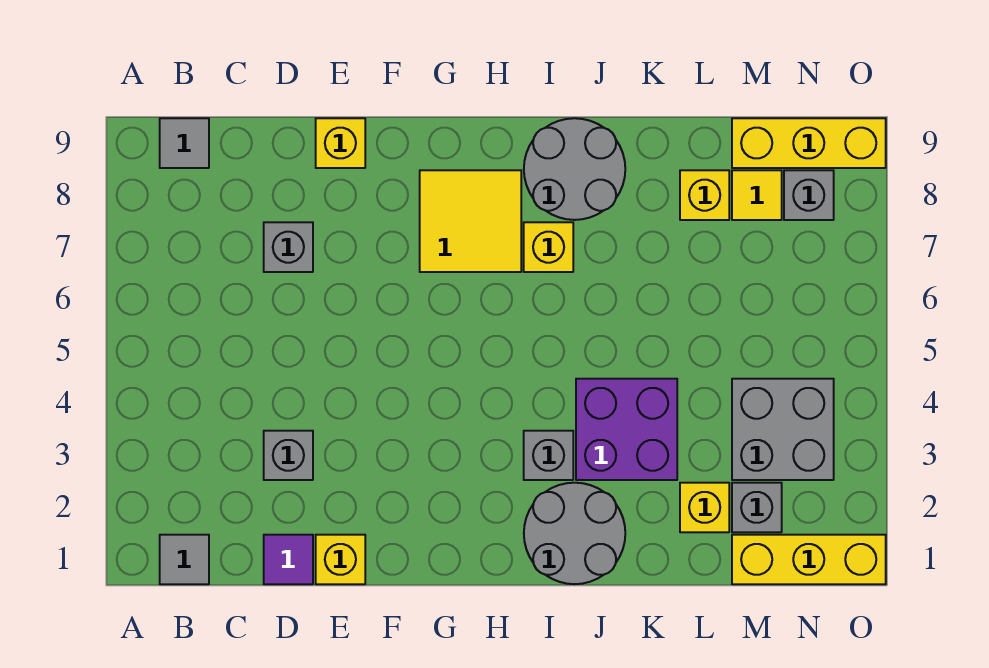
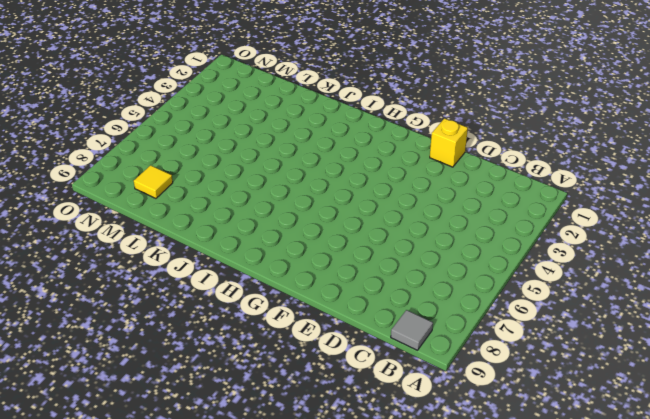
none -> grey 1x1 tile [160,535,209,584]
none -> purple 1x1 tile [264,535,313,584]
none -> grey 1x1 brick [264,431,313,480]

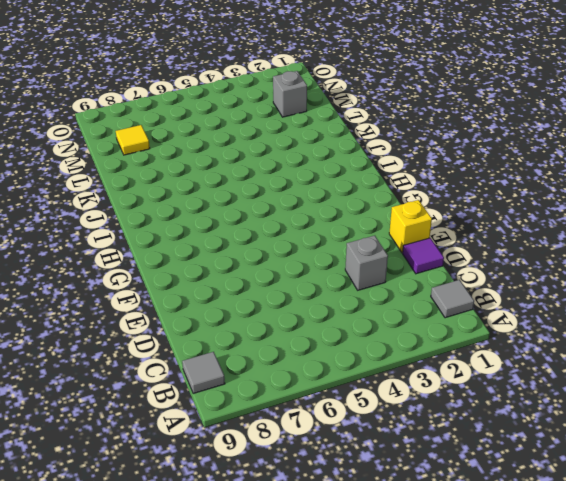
none -> grey 1x1 brick [264,222,313,272]
none -> yellow 1x1 brick [316,118,365,168]
none -> yellow 2x2 tile [420,170,521,272]

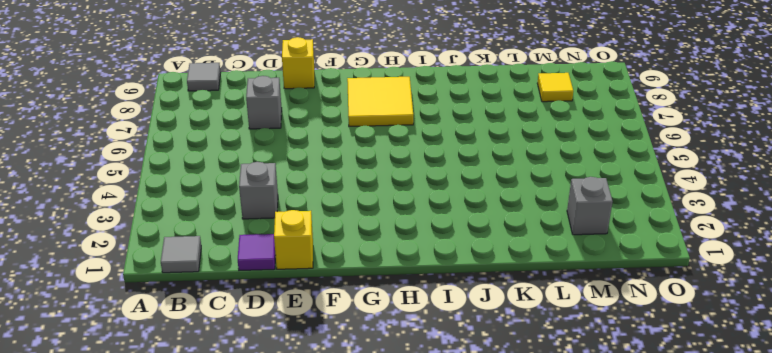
none -> grey 2x2 round brick [524,483,625,584]
none -> grey 1x1 brick [524,431,573,480]
none -> yellow 1x1 brick [524,222,573,272]

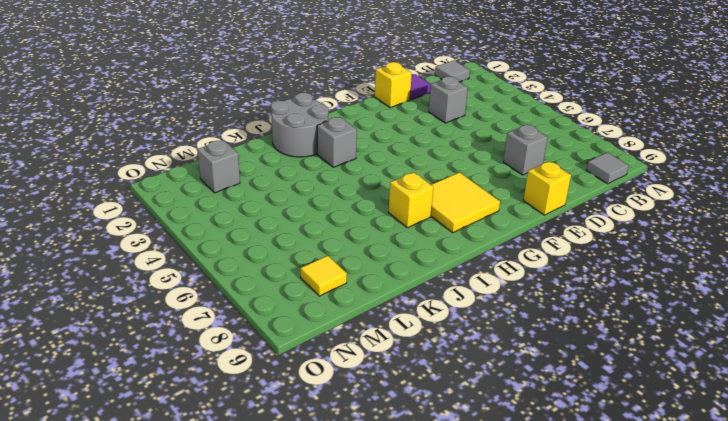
none -> grey 2x2 round brick [524,118,625,220]
none -> purple 2x2 brick [576,379,677,480]
none -> yellow 1x1 brick [680,483,729,532]

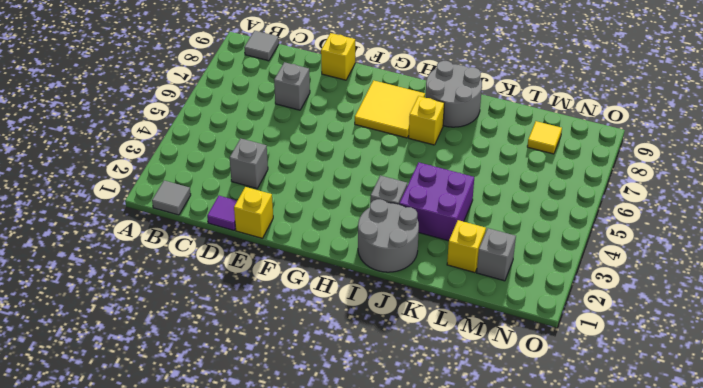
none -> yellow 1x1 brick [680,170,729,220]
none -> yellow 1x3 brick [732,535,886,584]
none -> grey 2x2 brick [732,379,834,480]

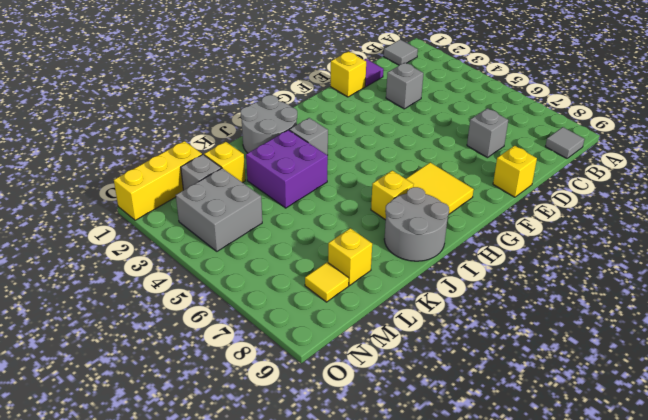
none -> yellow 1x3 brick [732,118,886,168]
none -> grey 1x1 brick [784,170,834,220]

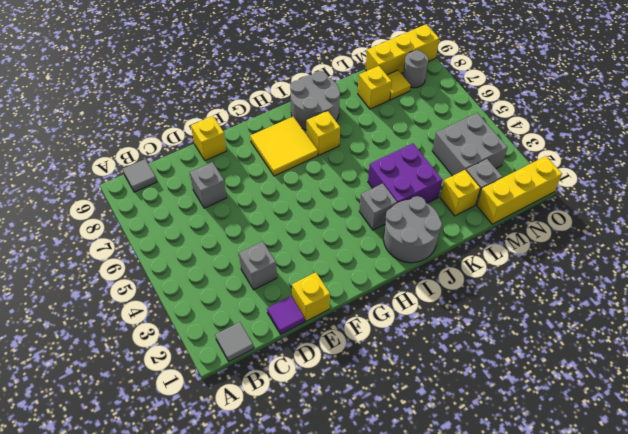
grey 1x1 round brick [403,50,428,88] -> grey 1x1 brick [784,170,834,220]

